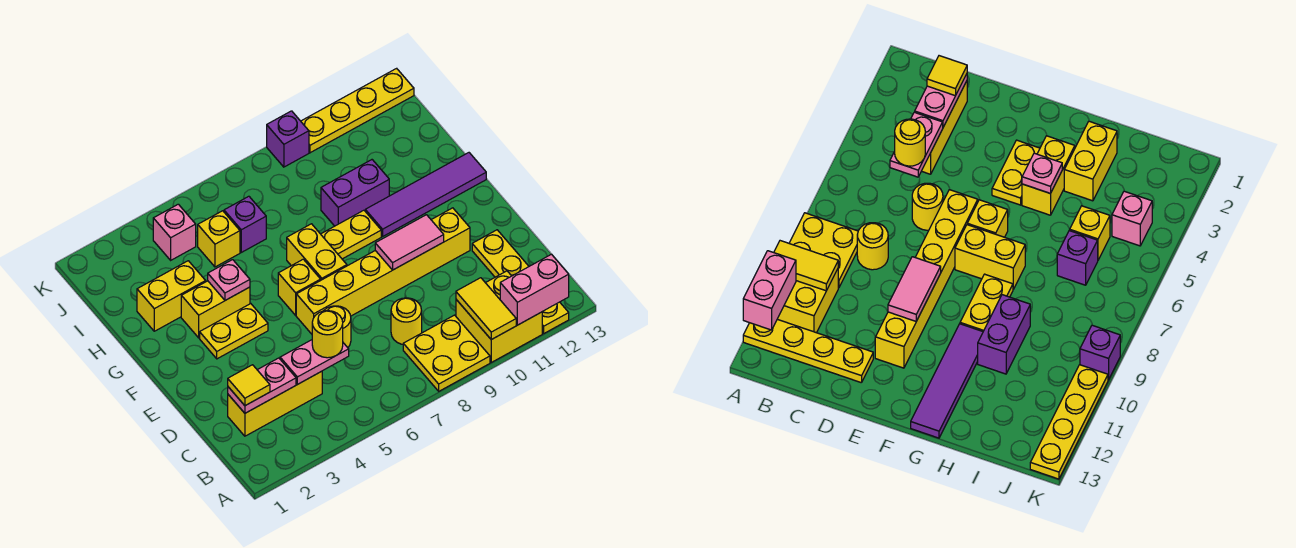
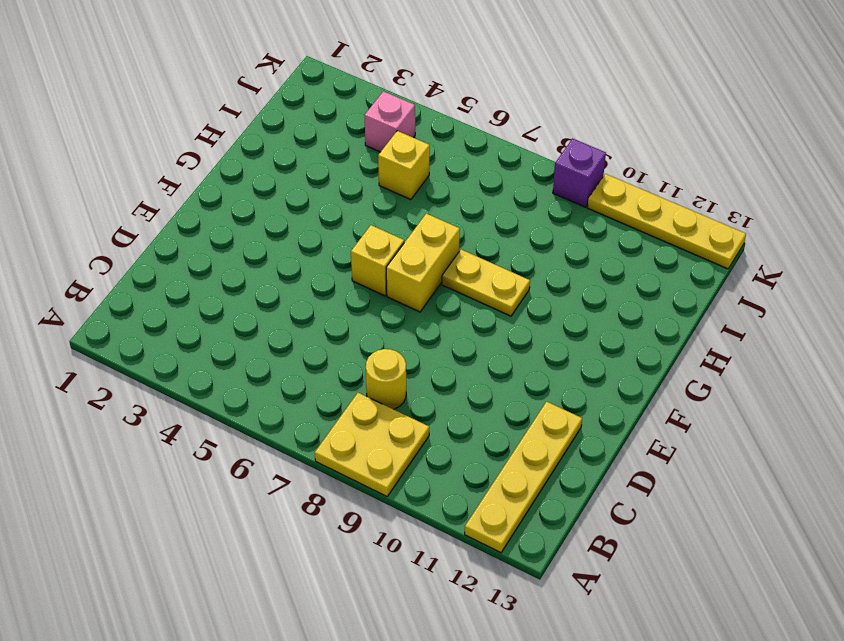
none -> yellow 2x2 brick [456,271,542,362]
none -> yellow 1x3 brick [228,371,322,436]
none -> yellow 1x1 round brick [324,306,351,348]

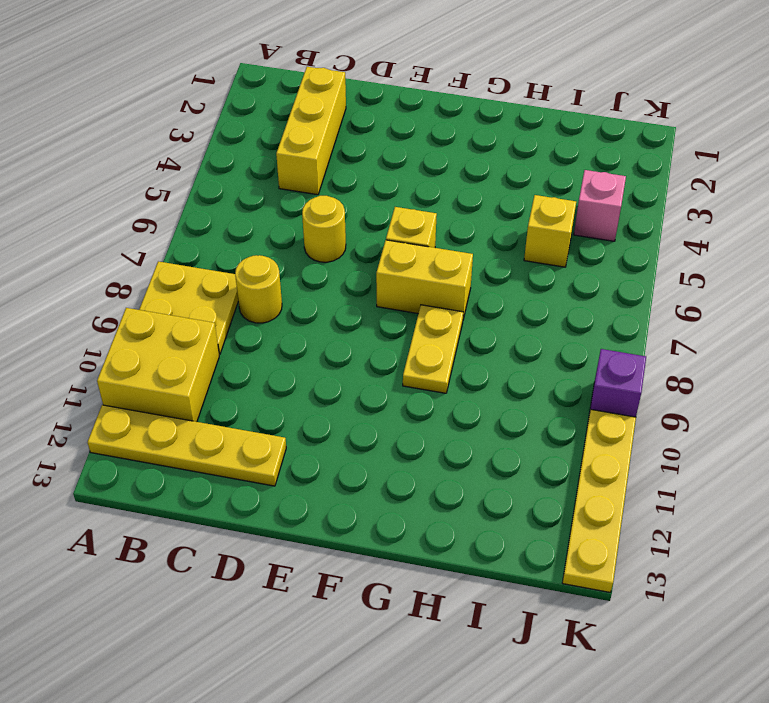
none -> yellow 1x6 brick [296,208,470,334]
none -> yellow 1x2 plate [200,304,268,359]
none -> yellow 1x2 brick [181,281,250,338]

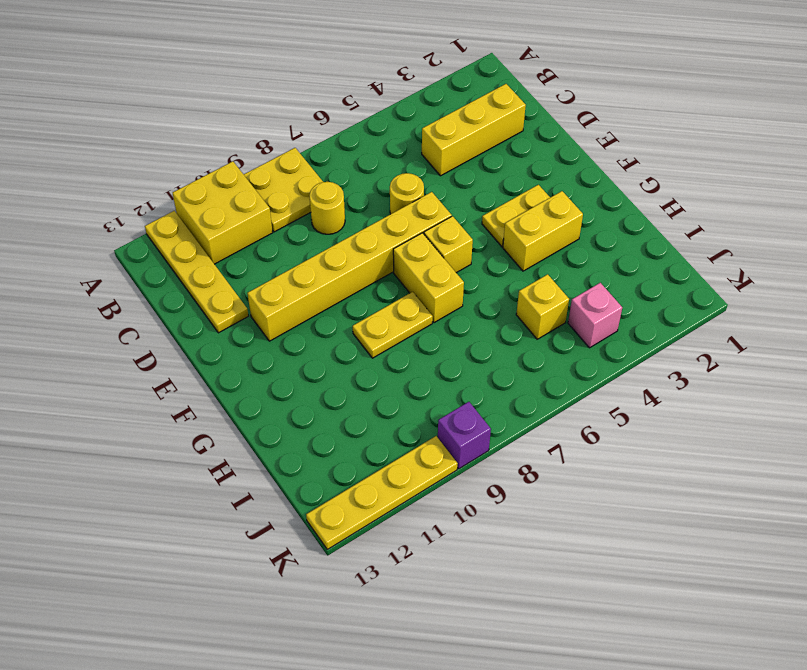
none -> purple 1x4 tile [365,153,486,236]
none -> yellow 1x2 brick [137,261,206,331]
none -> purple 1x2 brick [321,160,389,226]

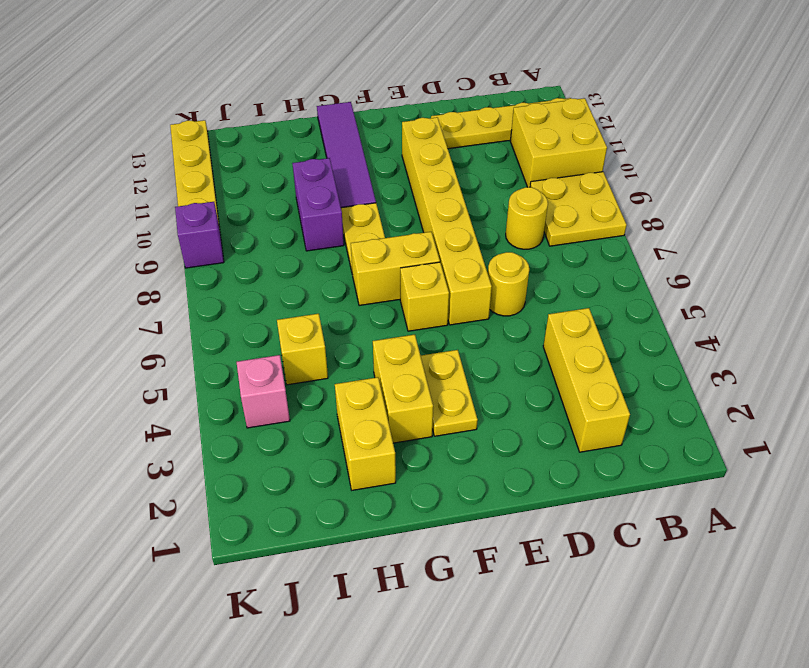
none -> purple 1x1 brick [224,196,266,252]
none -> yellow 1x2 tile [456,278,516,340]
none -> pink 1x2 brick [500,254,569,325]

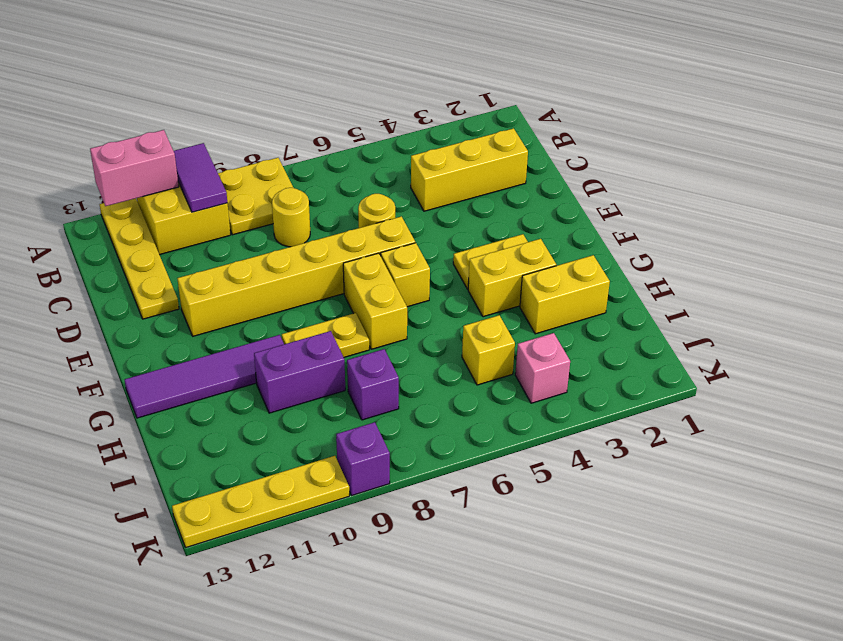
purple 1x2 tile [174,143,227,212] -> yellow 1x2 tile [456,278,516,340]
purple 1x1 brick [347,349,399,420] -> purple 1x1 brick moved to [224,196,266,252]
none -> pink 1x2 plate [228,358,296,413]
none -> pink 1x2 plate [280,340,349,384]
none -> pink 1x2 tile [375,215,444,270]

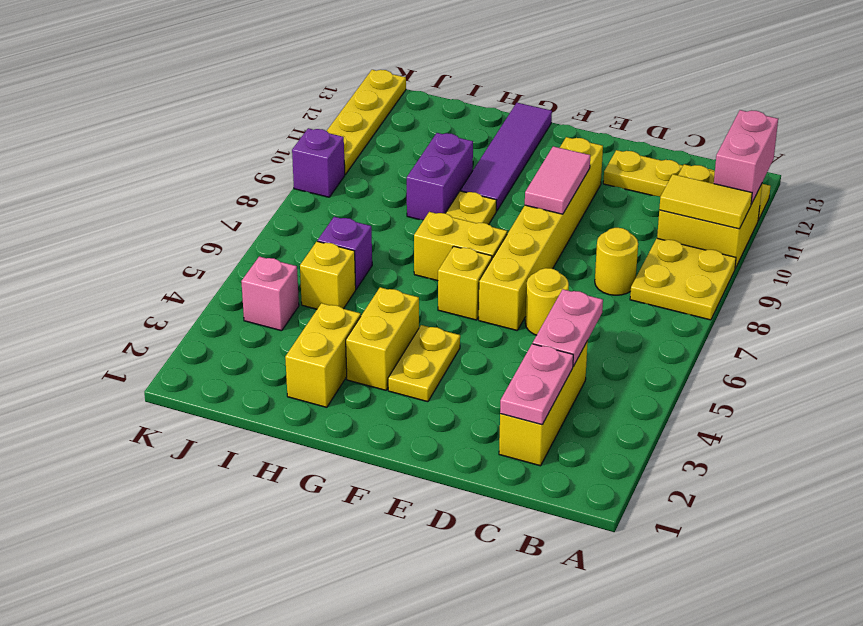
none -> pink 1x1 plate [208,260,250,300]
none -> yellow 1x1 tile [228,365,270,406]
none -> yellow 1x1 round brick [312,311,343,358]

